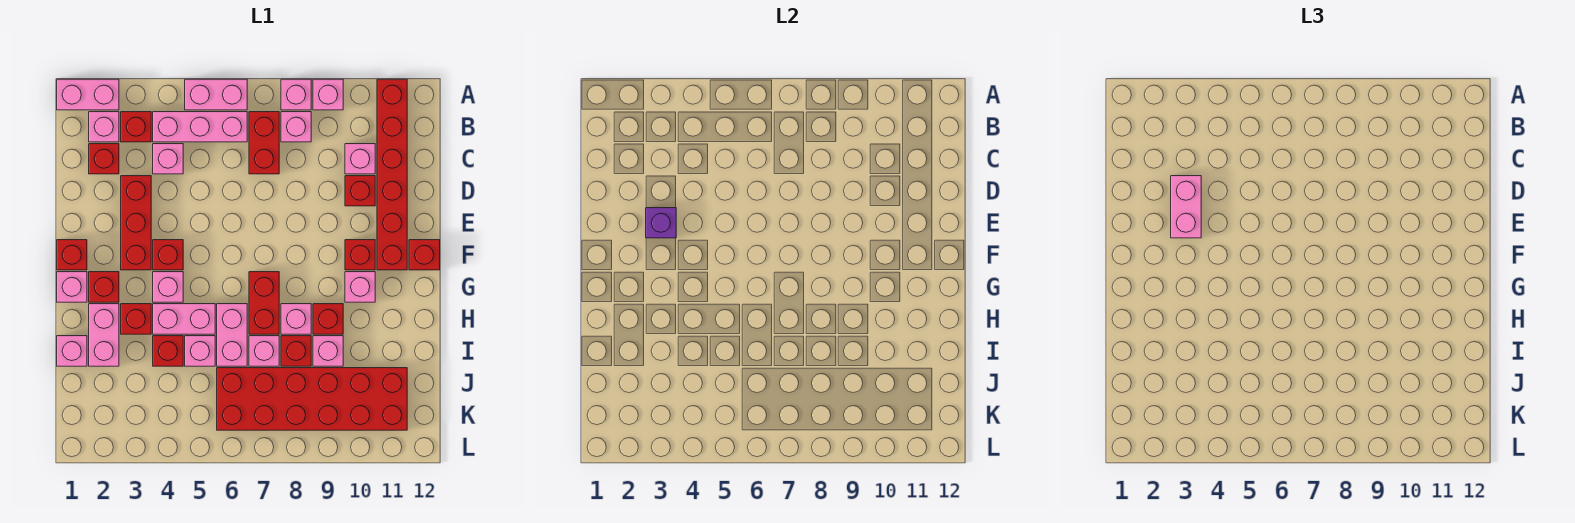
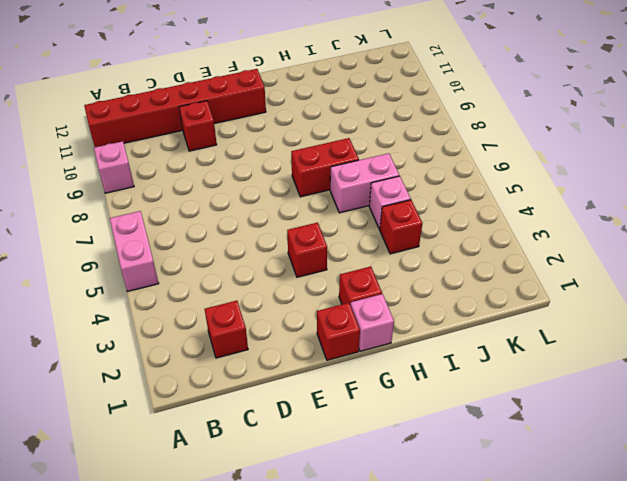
none -> pink 1x2 brick [57,79,119,110]
none -> pink 1x1 brick [281,79,311,110]
none -> pink 1x1 brick [89,112,119,142]
none -> red 1x1 brick [121,112,151,142]

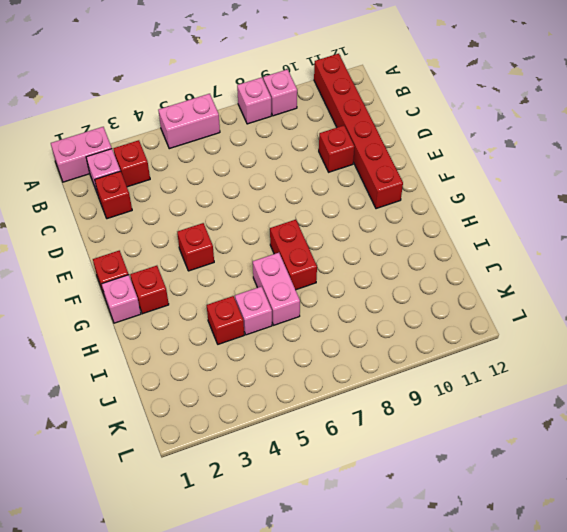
none -> pink 1x3 brick [153,112,247,142]
none -> red 1x2 brick [249,112,279,174]
none -> pink 1x1 brick [281,112,311,142]
none -> pink 1x1 brick [153,144,183,174]

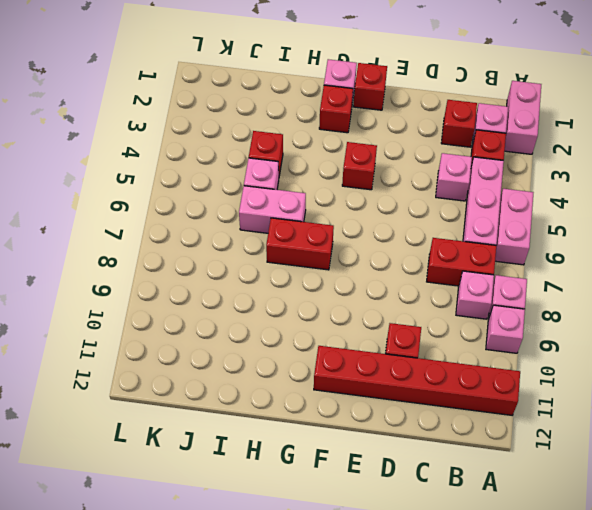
none -> pink 1x1 brick [345,144,375,174]
none -> red 1x3 brick [121,176,151,270]
none -> red 1x1 brick [345,240,375,270]
none -> red 1x1 brick [409,240,440,270]

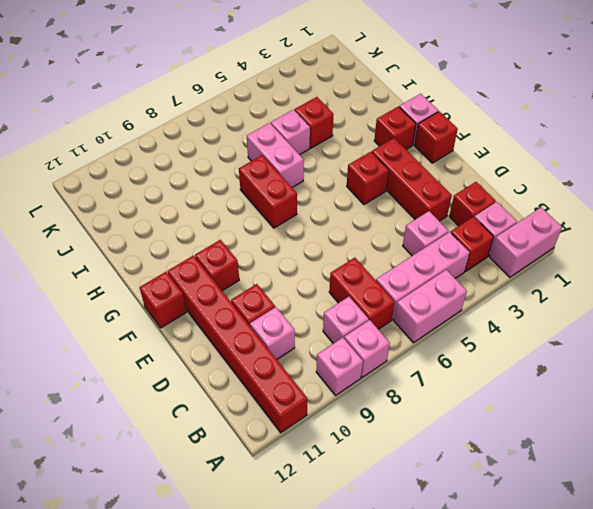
none -> pink 1x1 brick [153,272,183,302]
none -> pink 1x1 brick [345,272,375,302]
none -> pink 1x2 brick [89,304,119,366]
none -> red 1x1 brick [121,304,151,334]

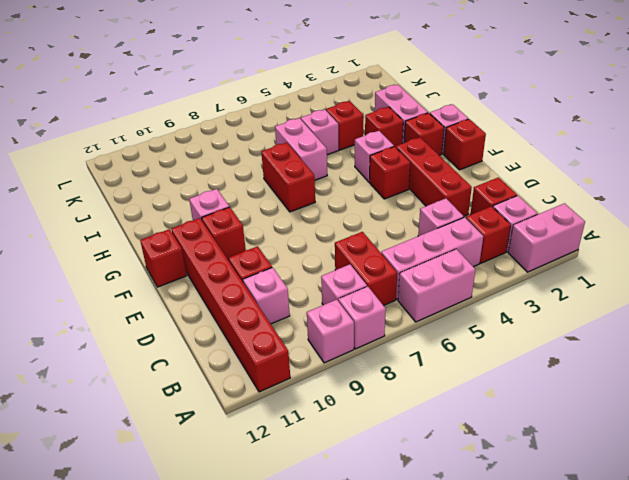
none -> pink 1x2 brick [153,304,215,334]
none -> pink 1x1 brick [281,304,311,334]
none -> red 1x1 brick [313,304,343,334]
none -> pink 1x1 brick [57,336,87,366]

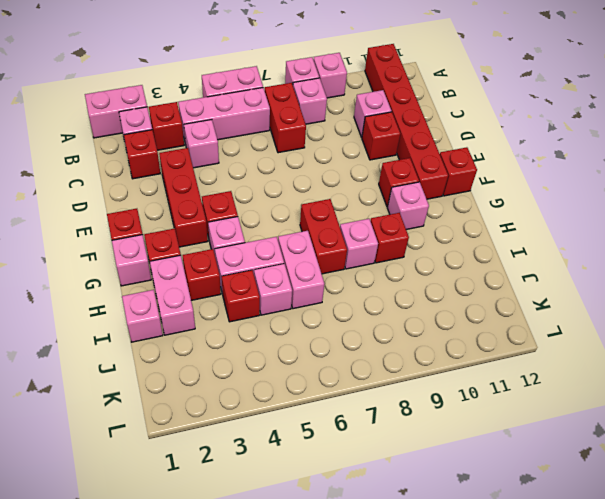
none -> pink 1x1 brick [249,336,279,366]
none -> red 1x1 brick [281,336,311,366]
none -> pink 1x1 brick [313,336,343,366]
none -> red 2x6 brick [217,368,407,430]

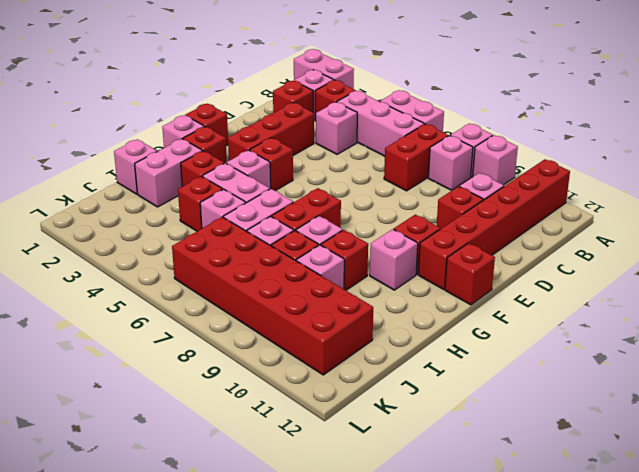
none -> purple 1x1 brick [646,208,676,238]
none -> pink 1x2 brick [1171,176,1201,238]

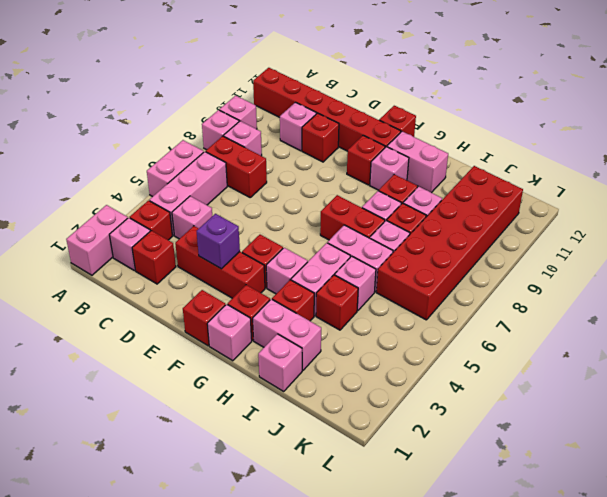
pink 1x2 brick [387,131,448,193] -> pink 1x2 brick moved to [1171,176,1201,238]

